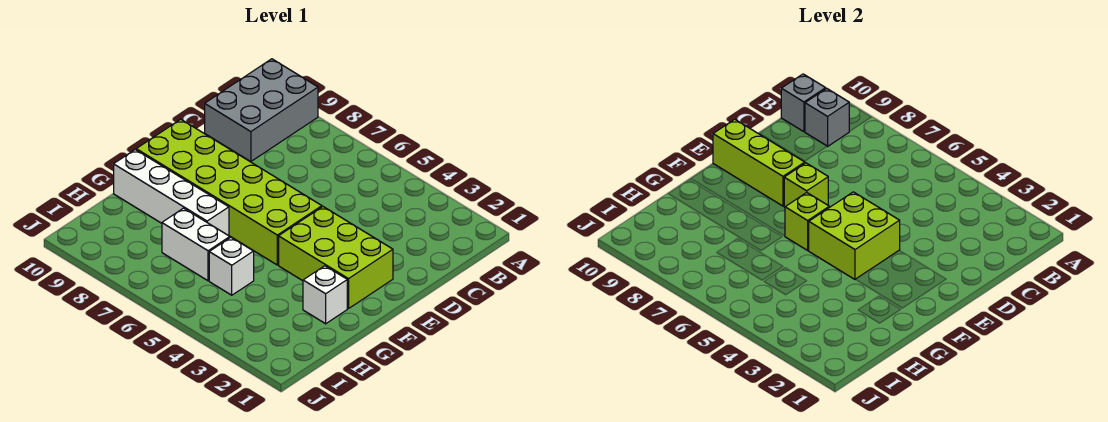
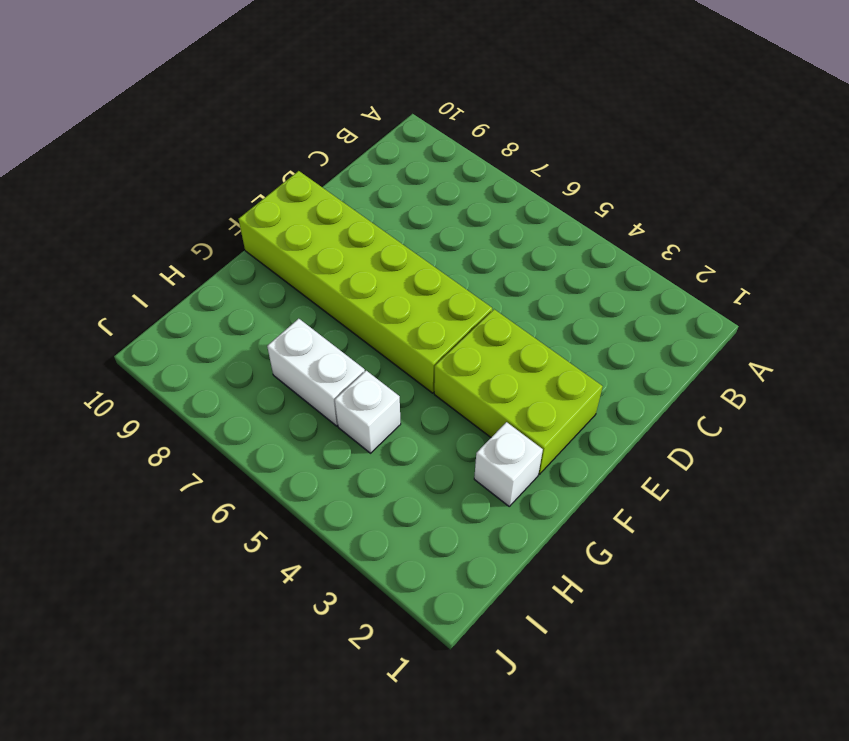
none -> grey 2x3 brick [205,59,318,162]
none -> white 1x4 brick [114,150,229,236]
none -> grey 1x1 brick [805,89,849,146]

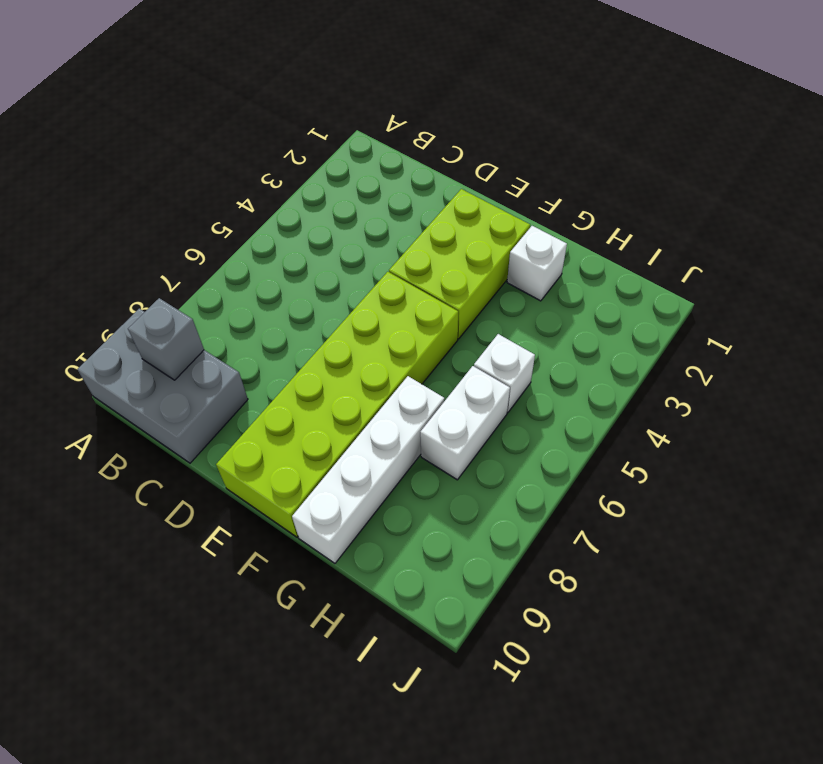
none -> grey 1x1 brick [781,74,826,132]
none -> lime 2x2 brick [809,192,900,279]
none -> lime 1x1 brick [784,163,828,207]

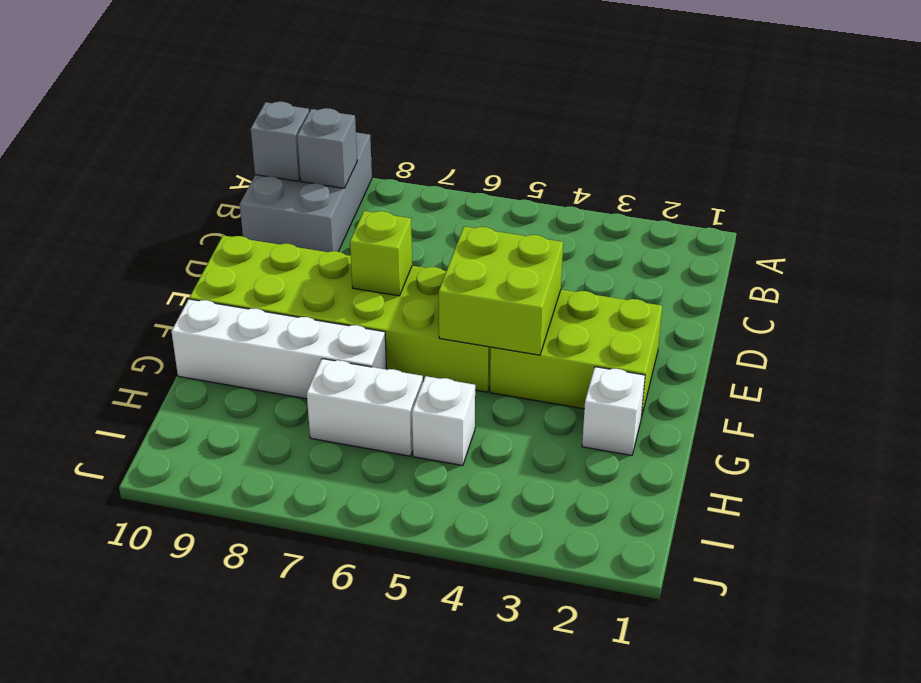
none -> lime 1x3 brick [713,119,805,206]
none -> lime 1x1 brick [785,193,829,250]

